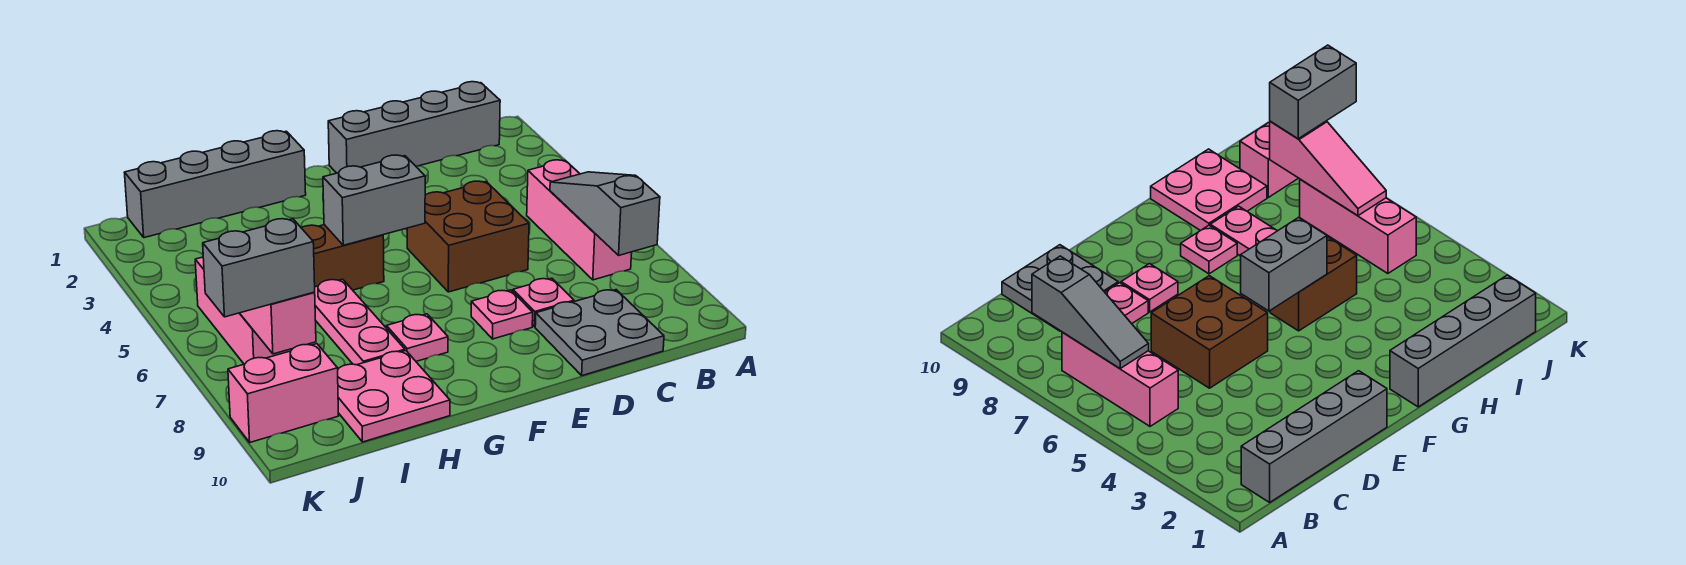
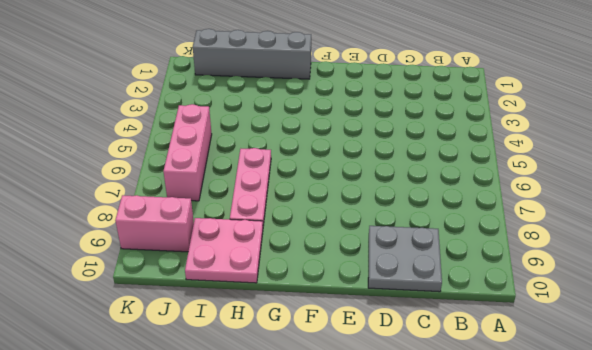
none -> grey 1x4 brick [328,82,500,173]
none -> pink 1x3 brick [527,160,632,280]
none -> brown 2x2 brick [407,181,529,292]

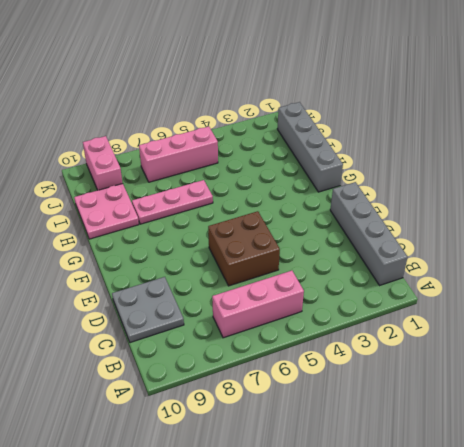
none -> pink 1x1 plate [513,278,574,327]
none -> pink 1x1 plate [471,290,533,339]
none -> brown 1x2 brick [302,225,384,290]

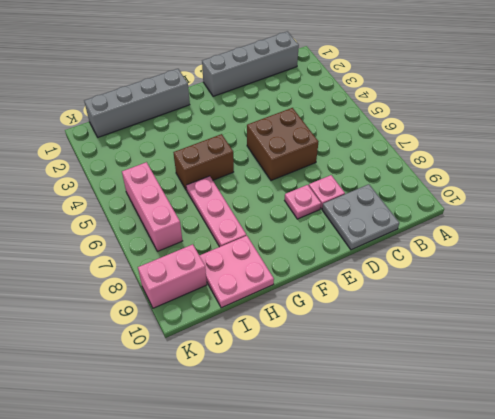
none -> pink 1x3 brick [527,160,632,280]
none -> pink 1x1 plate [386,314,448,361]
none -> grey 1x3 slope [550,172,660,255]

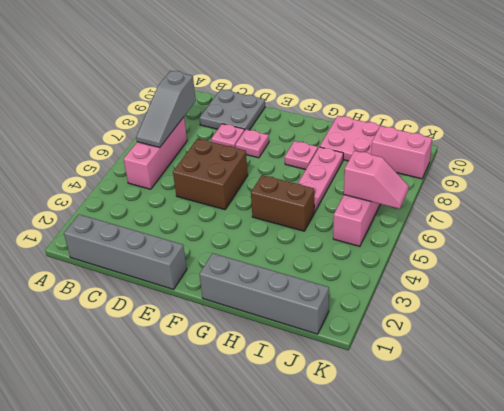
pink 1x2 slope [344,151,409,209] -> pink 1x3 slope [240,292,316,354]
none -> grey 1x2 brick [323,155,425,245]
none -> grey 1x2 brick [203,219,315,317]

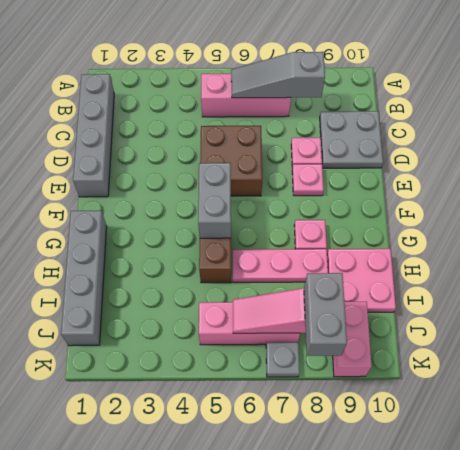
grey 1x1 plate [266,342,300,377] -> none

